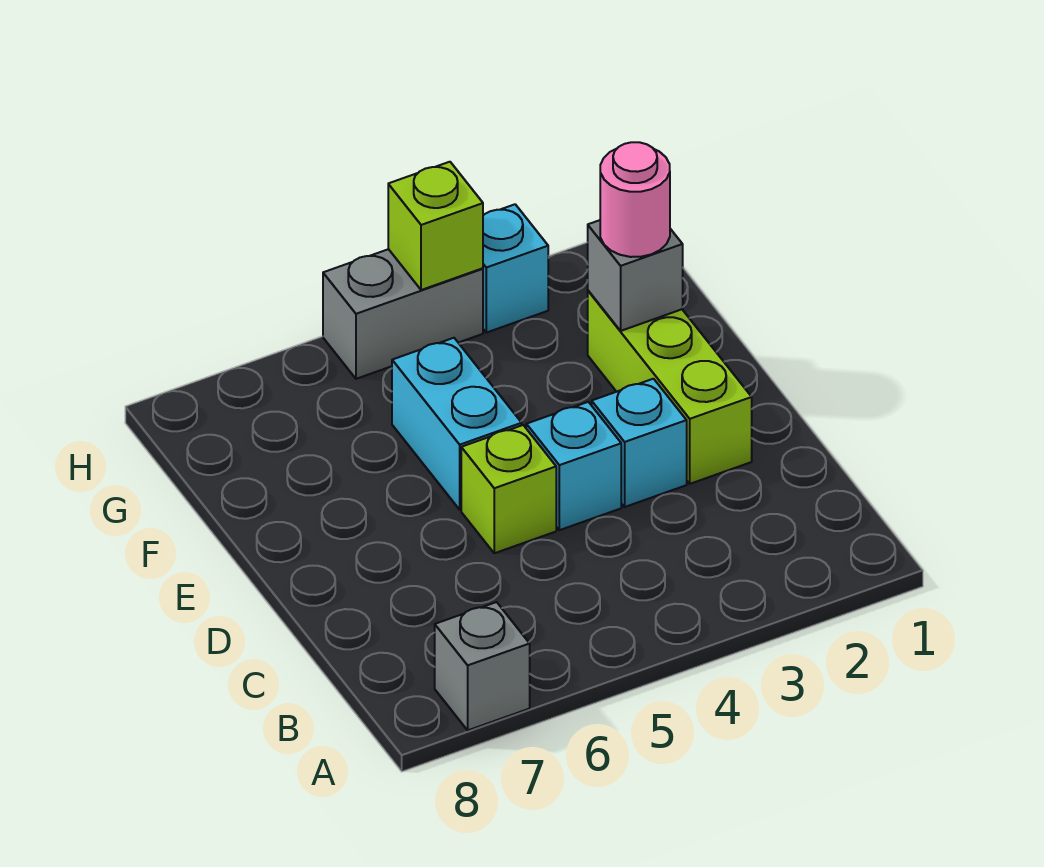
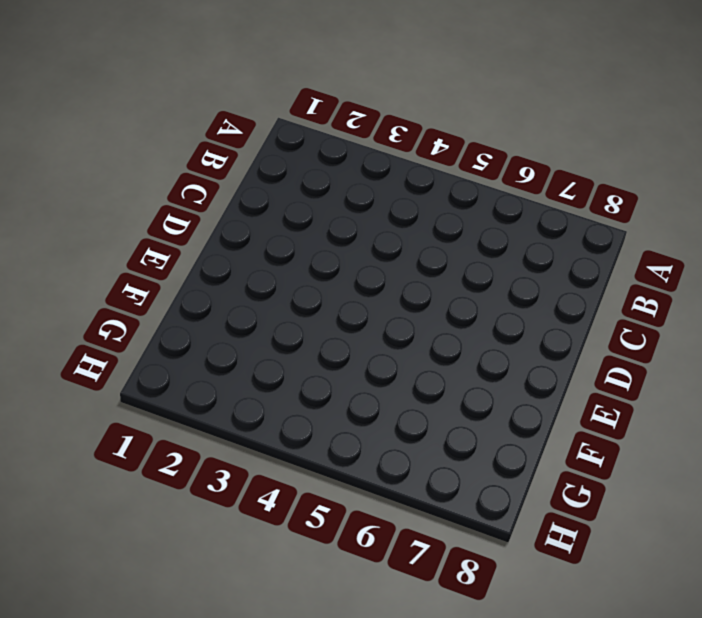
none -> grey 1x1 brick [435,602,530,730]
none -> lime 1x3 brick [588,291,752,484]

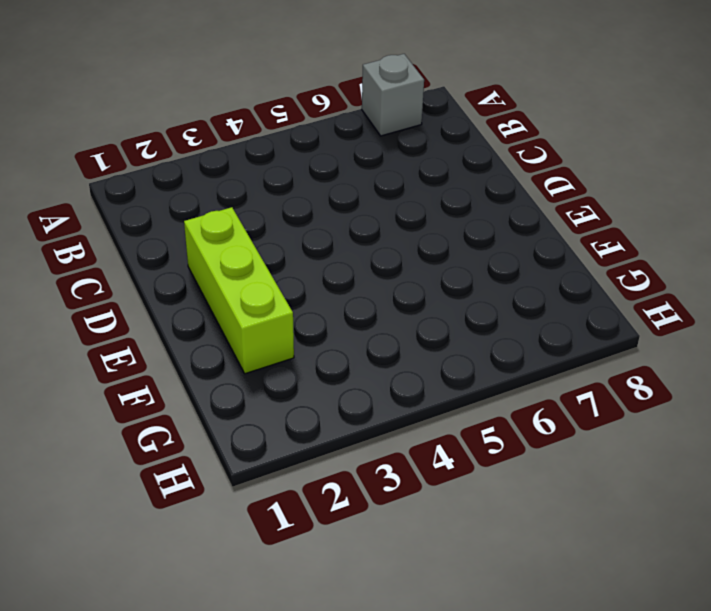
none -> cyan 1x1 brick [592,379,687,507]
none -> cyan 1x1 brick [526,402,621,530]

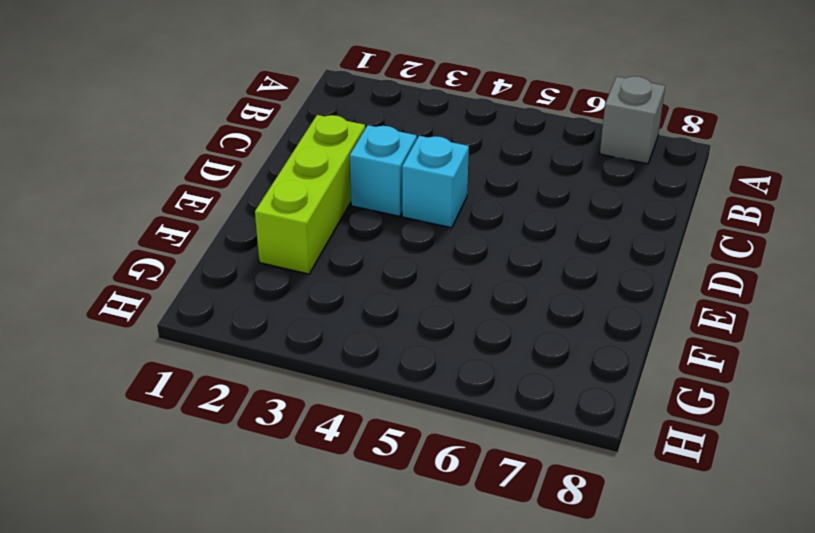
none -> lime 1x1 brick [461,425,556,553]
none -> cyan 1x2 brick [392,338,522,510]

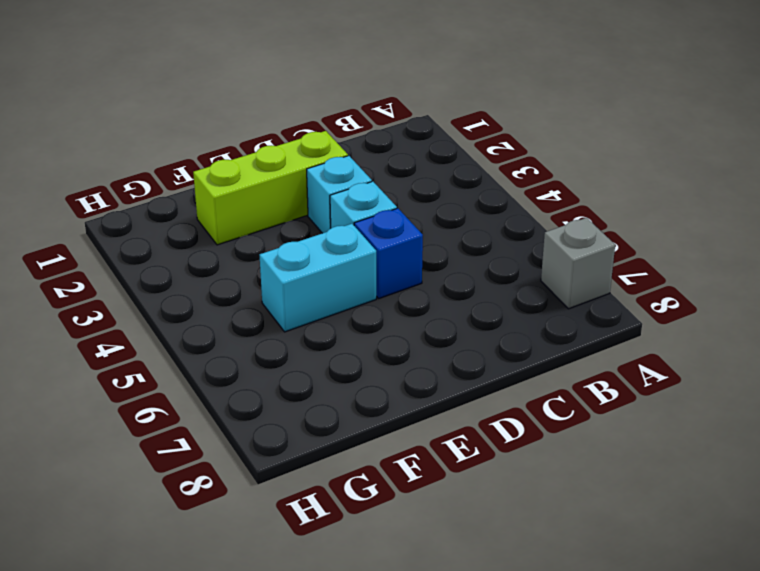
blue 1x1 brick [354,208,423,298] -> lime 1x1 brick [461,425,556,553]
none -> cyan 1x1 brick [483,204,548,333]
none -> grey 1x2 brick [323,249,483,379]

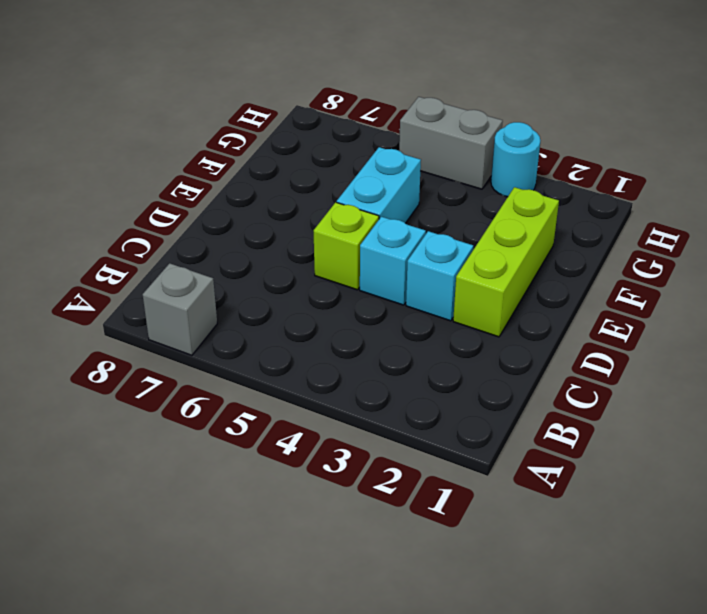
cyan 1x1 round brick [491,122,540,197] -> cyan 1x1 brick [483,204,548,333]
none -> grey 1x1 brick [588,220,683,331]
none -> lime 1x1 brick [388,162,483,290]

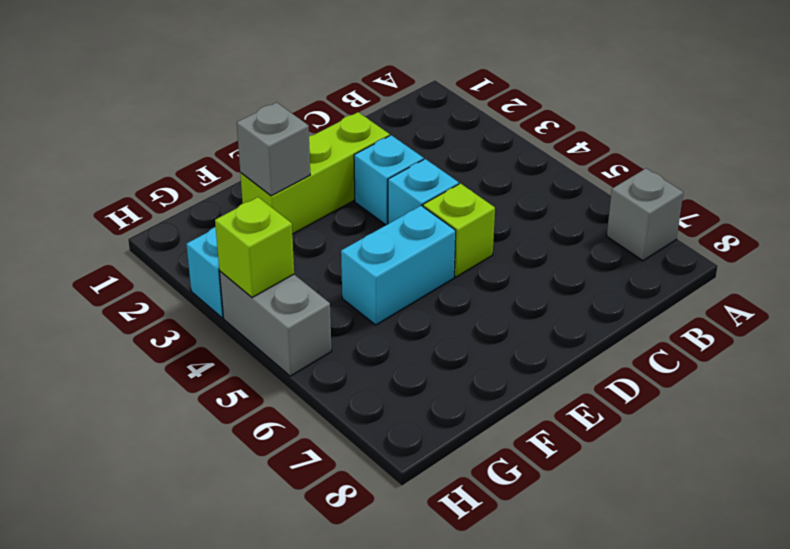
none -> pink 1x1 round brick [600,142,670,257]

